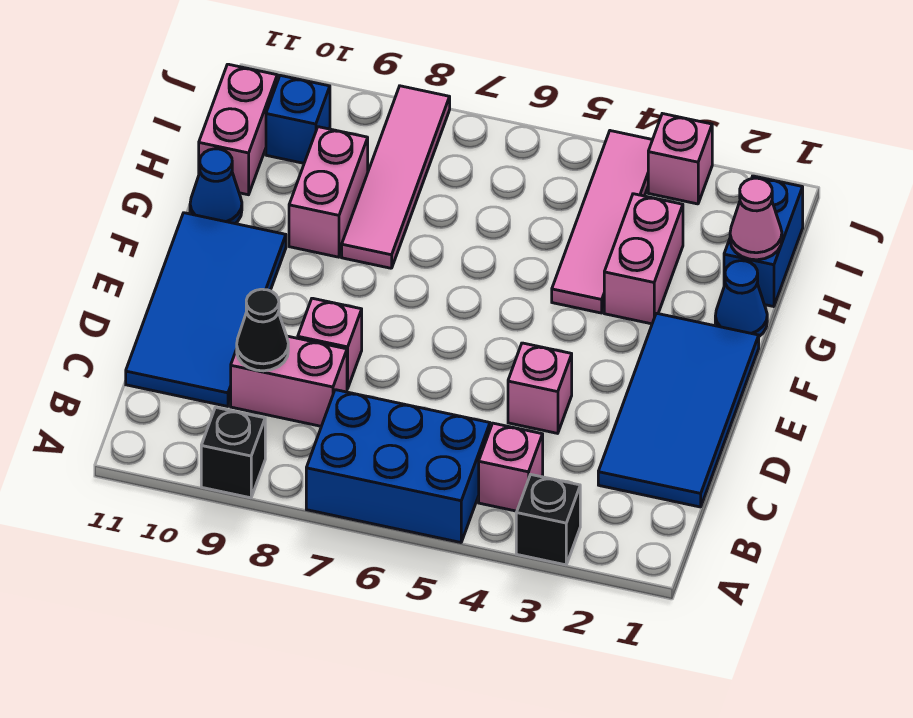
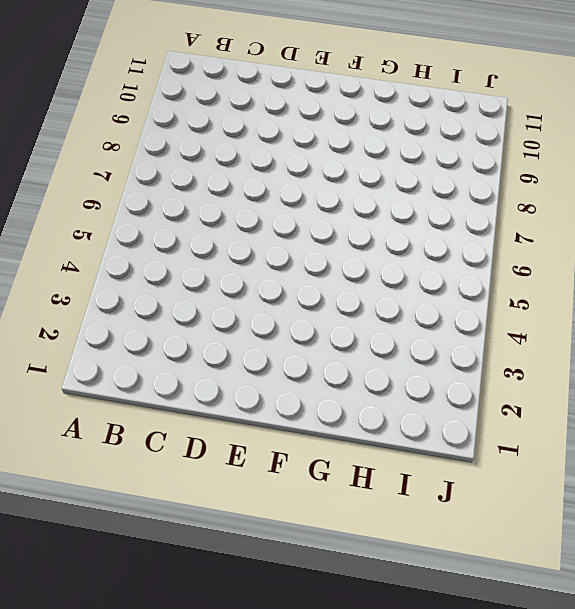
none -> black 1x1 brick [516,475,580,565]
none -> blue 2x3 brick [306,390,490,542]
none -> black 1x1 brick [201,407,265,498]

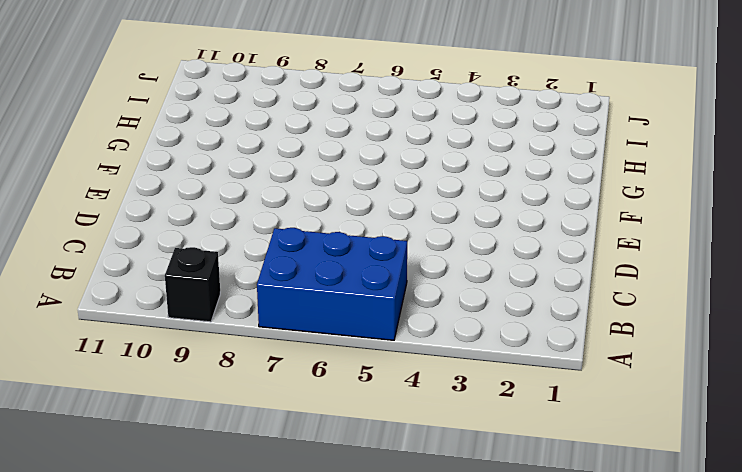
none -> black 1x1 brick [516,475,580,565]
none -> pink 1x1 brick [479,423,543,511]
none -> blue 2x4 tile [598,313,759,507]

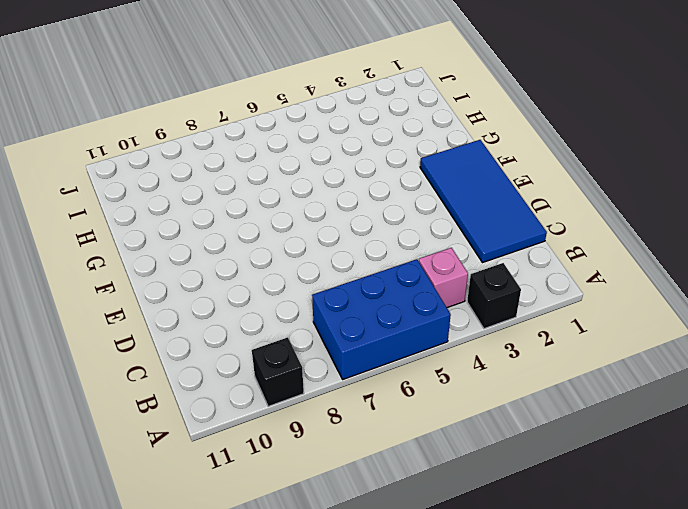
none -> pink 1x2 brick [231,336,347,426]
none -> blue 2x4 tile [126,213,286,406]
none -> pink 1x1 brick [508,343,572,433]

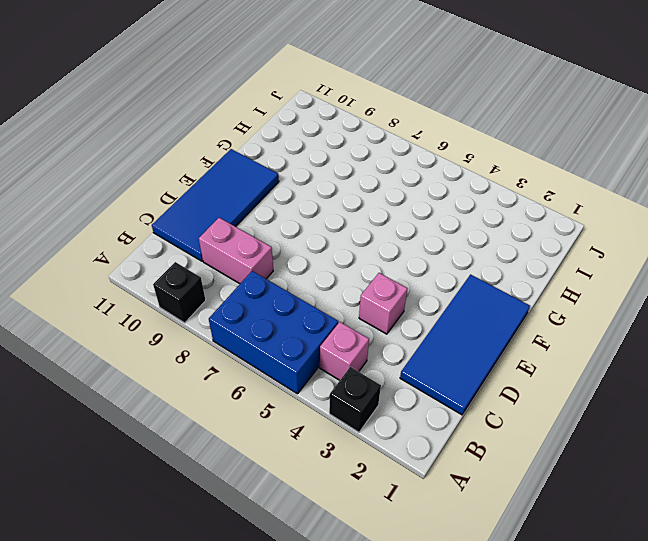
none -> pink 1x1 brick [298,298,362,389]
none -> blue 1x1 cone [715,261,767,336]
none -> pink 1x2 brick [604,194,683,324]

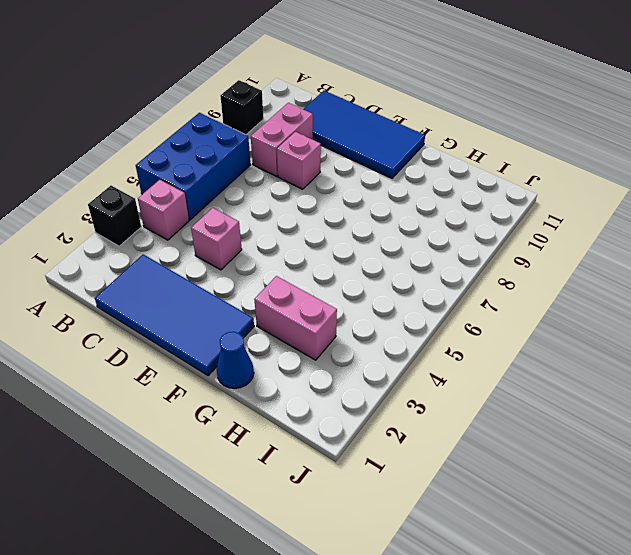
none -> pink 1x4 tile [552,131,652,313]
none -> pink 1x4 tile [342,86,450,268]
none -> pink 1x2 brick [289,127,368,257]

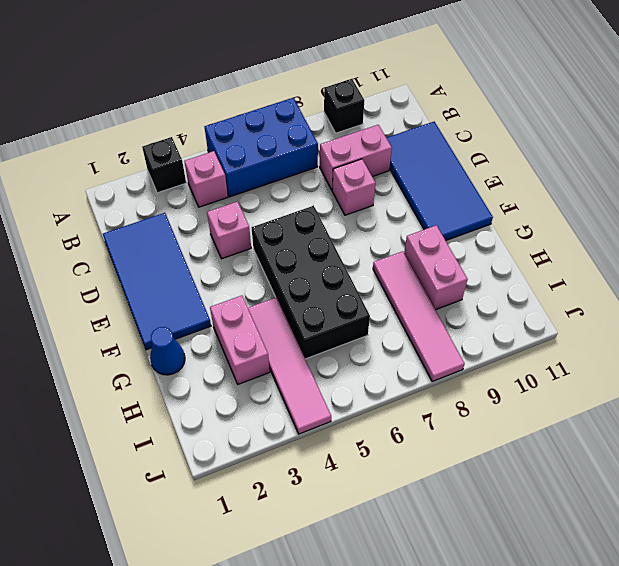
black 2x4 brick [252,206,370,359] -> none
none -> blue 1x1 cone [190,149,242,223]
none -> blue 1x2 brick [724,176,803,307]
none -> pink 1x2 brick [199,64,277,195]

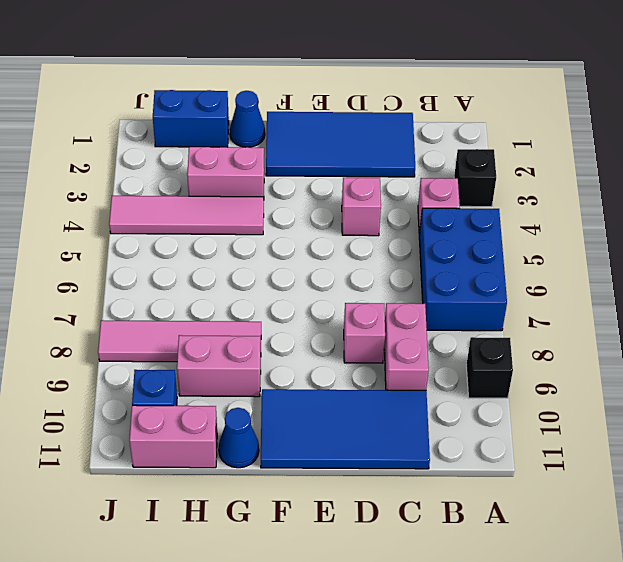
none -> pink 1x1 brick [648,114,712,204]
none -> black 1x1 cone [237,289,288,371]
none -> pink 1x1 cone [730,178,782,260]

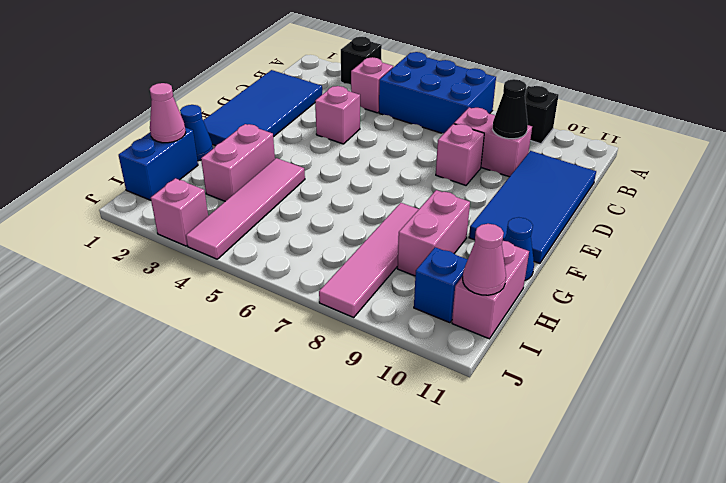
pink 1x1 cone [463,224,506,295] -> none

